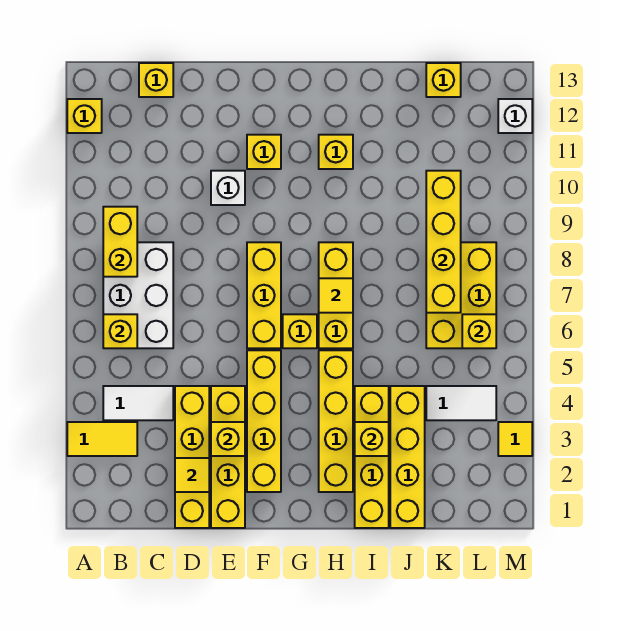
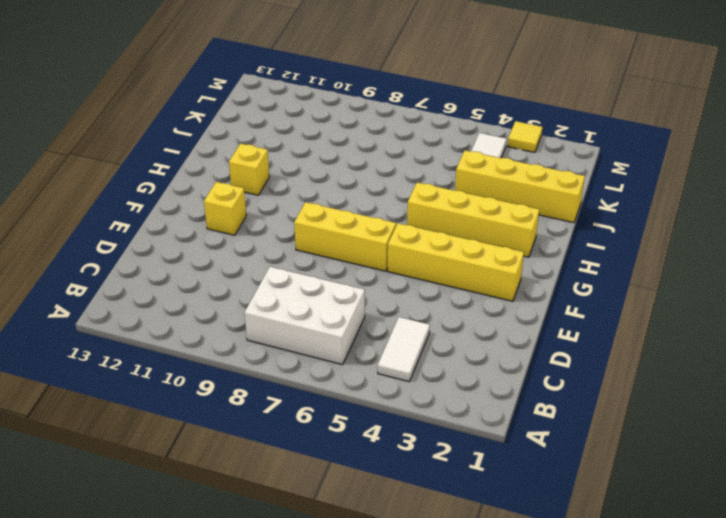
none -> yellow 1x2 tile [67,422,137,456]
none -> yellow 1x1 brick [67,99,102,133]
none -> yellow 1x1 brick [139,63,173,97]
none -> yellow 1x4 brick [175,386,209,528]

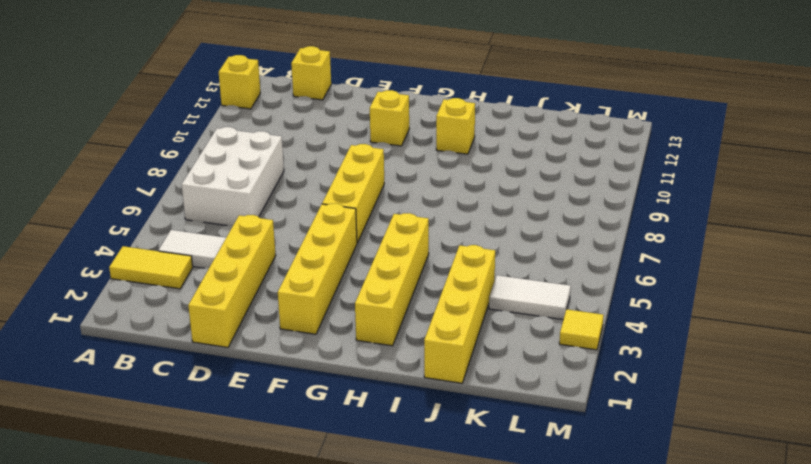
none -> yellow 1x4 brick [211,386,245,528]
none -> white 1x1 brick [211,171,245,205]
none -> yellow 1x1 brick [283,314,317,348]
none -> yellow 1x3 brick [319,242,353,348]

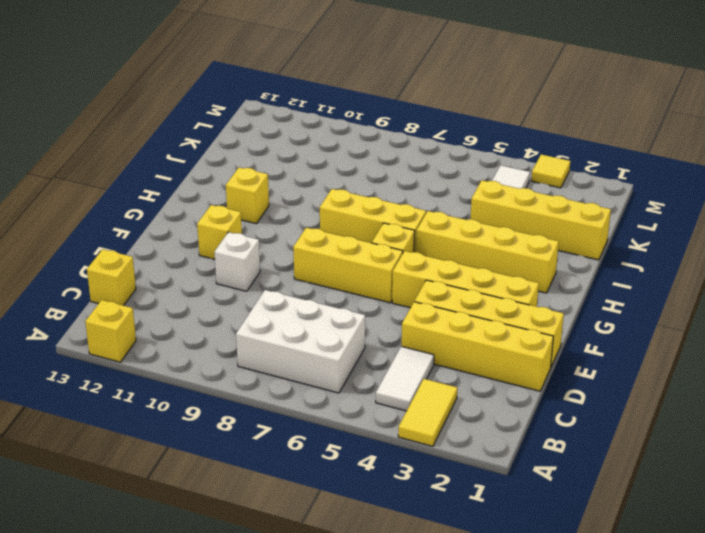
none -> yellow 1x4 brick [355,386,389,528]
none -> yellow 2x3 brick [426,242,496,348]
none -> yellow 1x1 brick [426,63,461,97]
none -> white 1x1 brick [498,99,532,133]

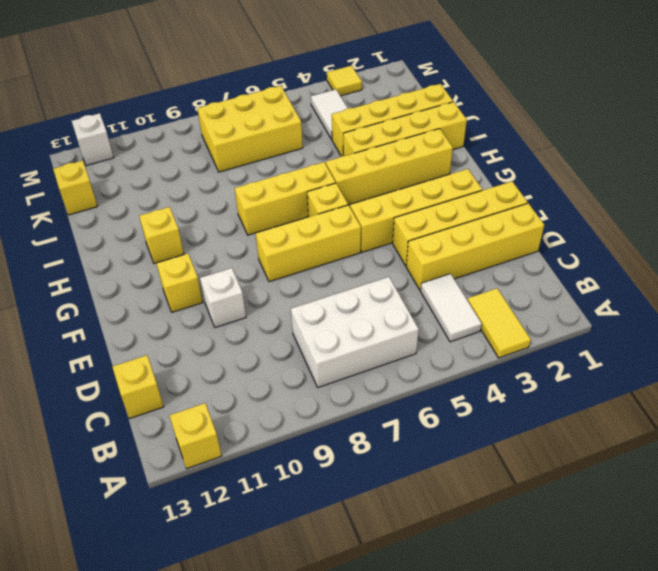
none -> yellow 1x1 brick [103,314,137,348]
none -> yellow 1x2 brick [103,207,137,277]
none -> yellow 1x1 tile [175,458,209,492]
none -> yellow 1x1 brick [211,422,245,456]

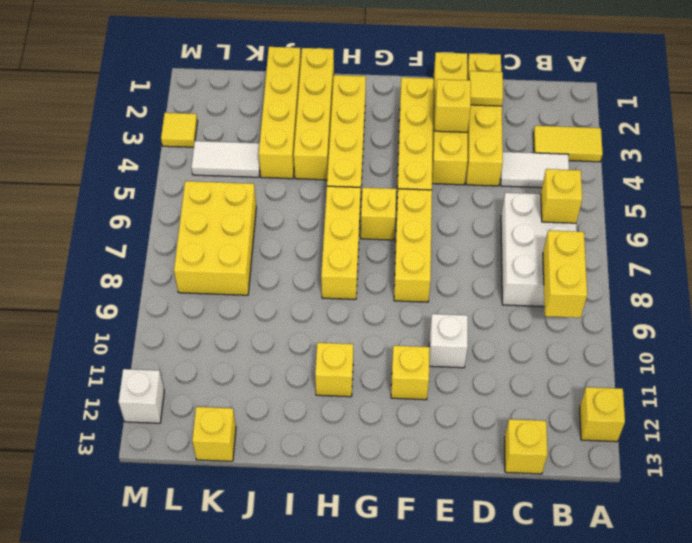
none -> yellow 1x1 tile [319,278,353,313]
none -> yellow 1x1 brick [355,422,389,456]
none -> yellow 1x4 brick [426,171,461,313]
none -> yellow 1x1 brick [462,314,496,348]

